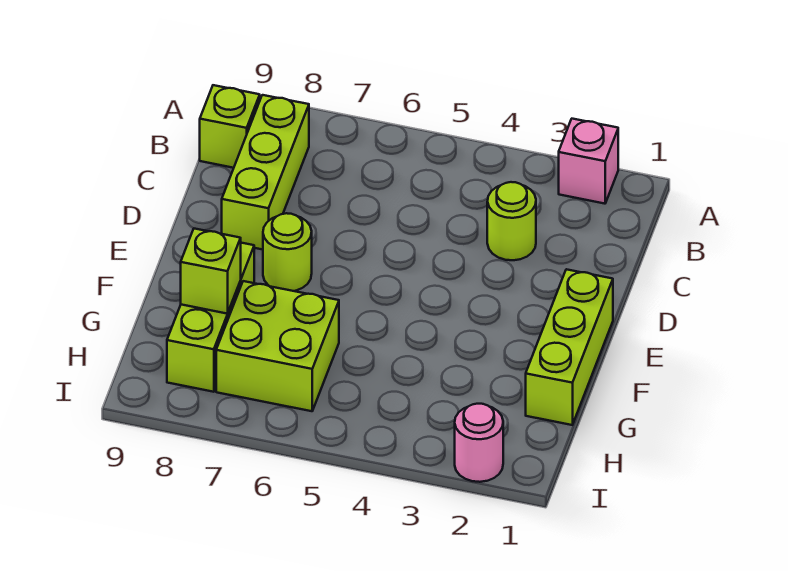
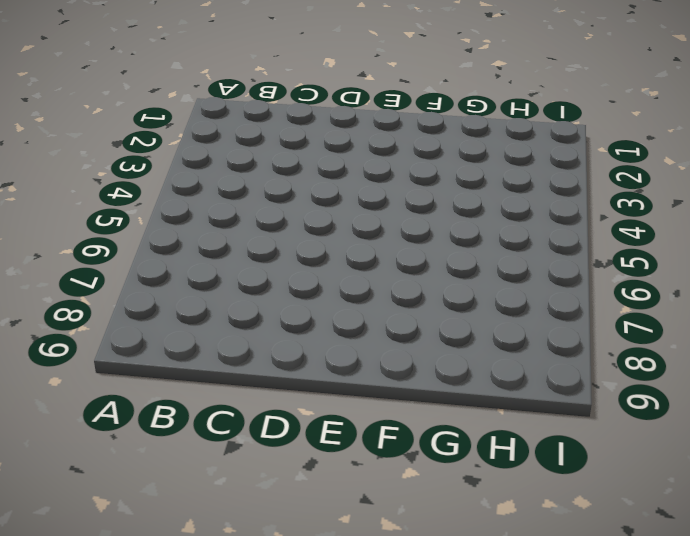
none -> pink 1x1 brick [559,119,618,204]
none -> lime 1x3 brick [222,95,309,250]

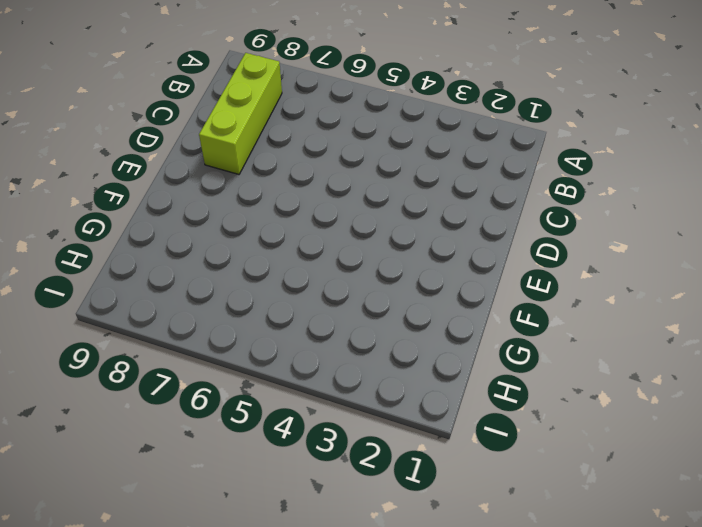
none -> pink 1x1 brick [559,119,618,204]
none -> lime 1x1 brick [200,85,260,168]

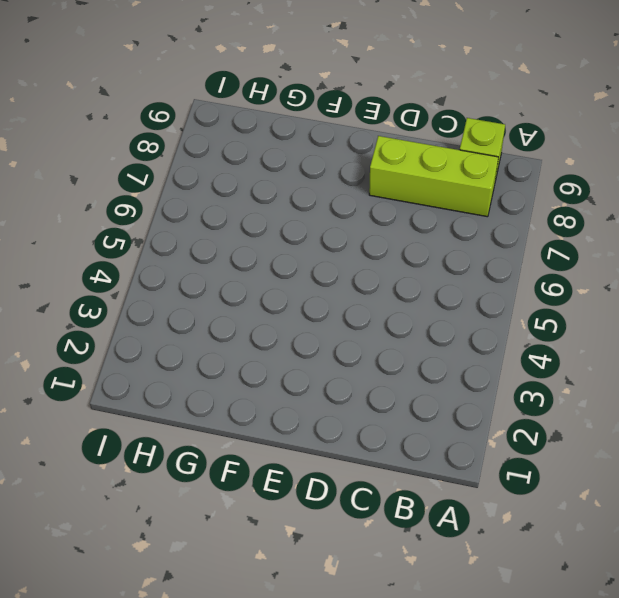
none -> pink 1x1 brick [559,119,618,204]
none -> lime 1x1 round brick [487,182,536,260]

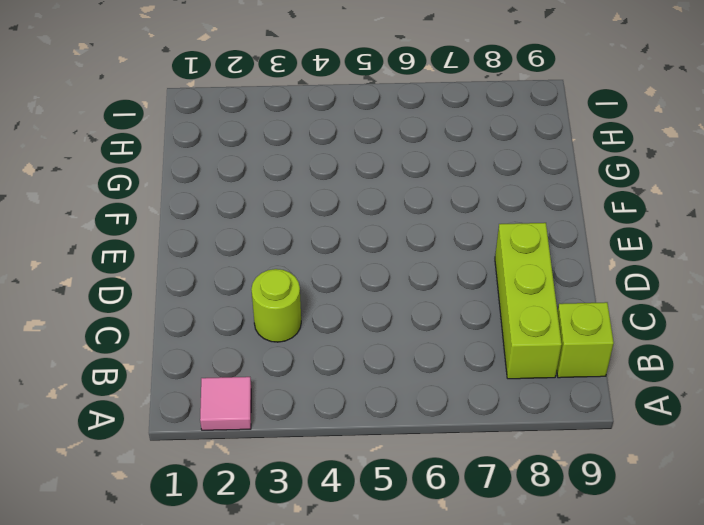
pink 1x1 tile [200,377,251,430] -> pink 1x1 brick [559,119,618,204]
none -> lime 1x3 brick [526,269,613,425]
none -> lime 1x1 round brick [263,213,312,291]

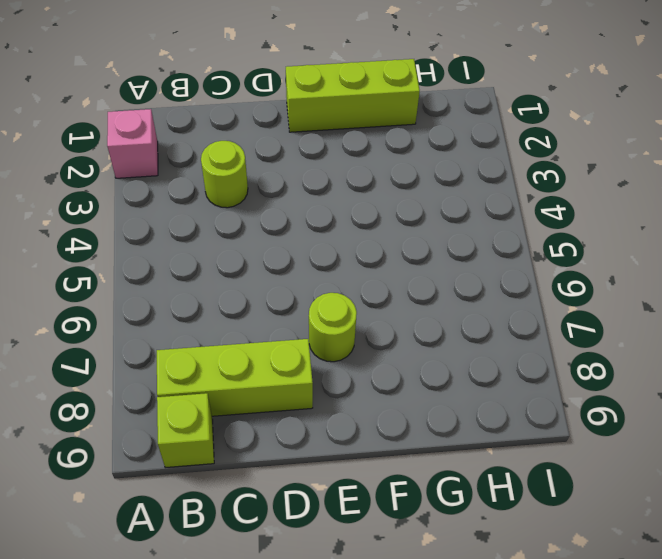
none -> lime 1x3 brick [167,243,254,392]
none -> lime 2x2 brick [216,281,339,411]

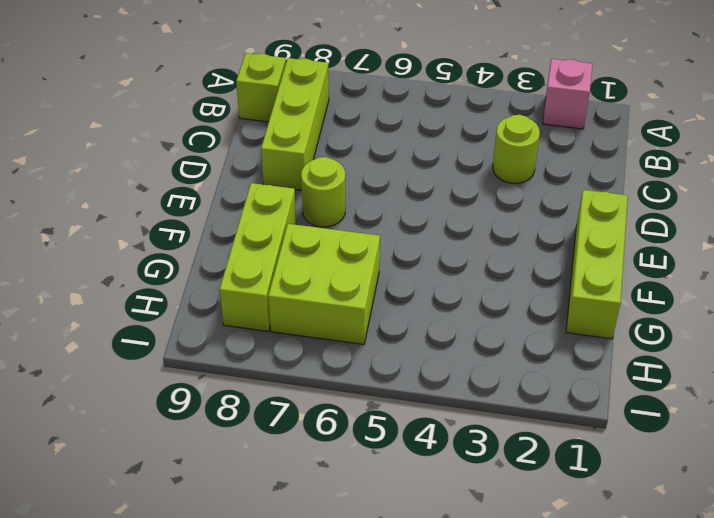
none -> pink 1x1 round brick [455,404,503,482]
none -> lime 1x1 brick [181,229,241,314]

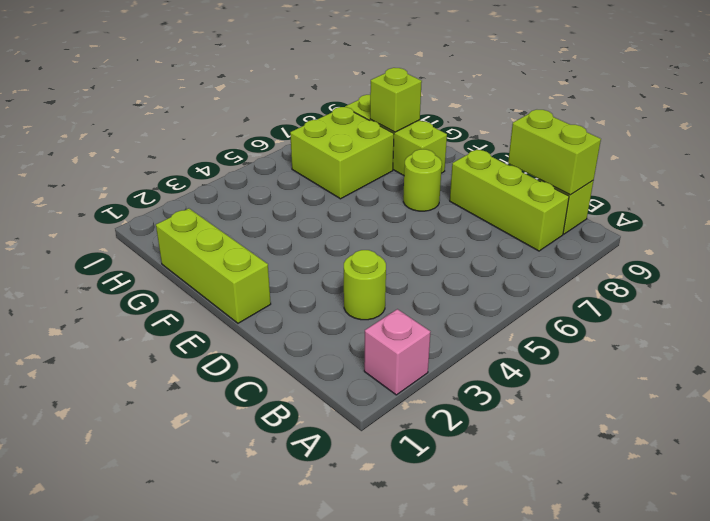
lime 1x2 brick [508,110,601,195] -> none
none -> pink 1x1 round brick [455,404,503,482]

